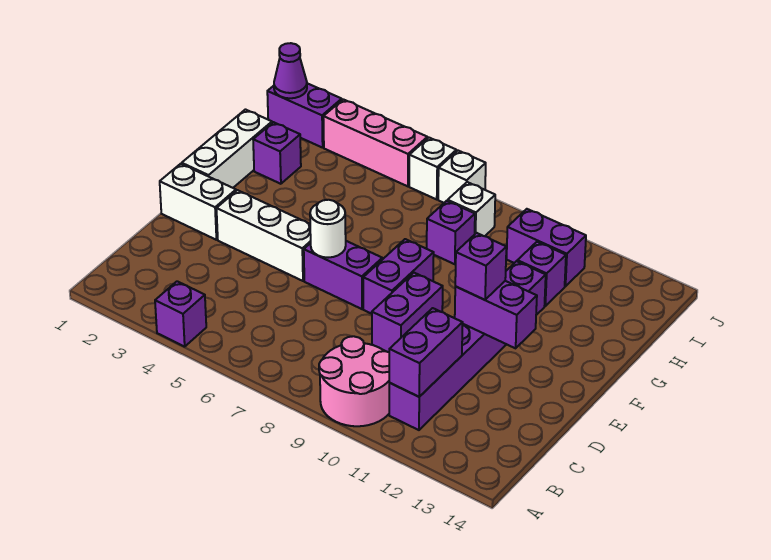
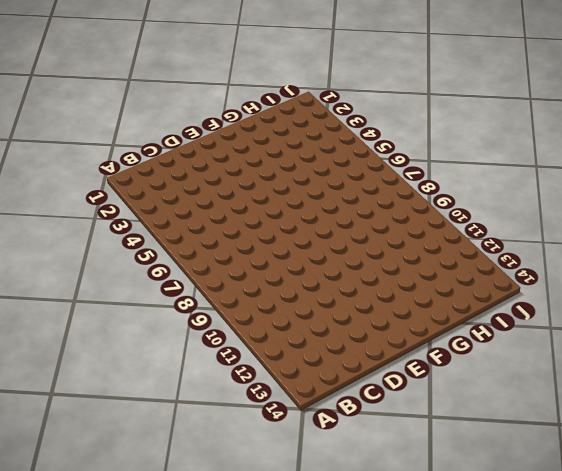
none -> purple 1x1 brick [155,281,206,347]
none -> pink 2x2 round brick [319,336,390,426]
none -> purple 1x6 brick [389,261,546,430]

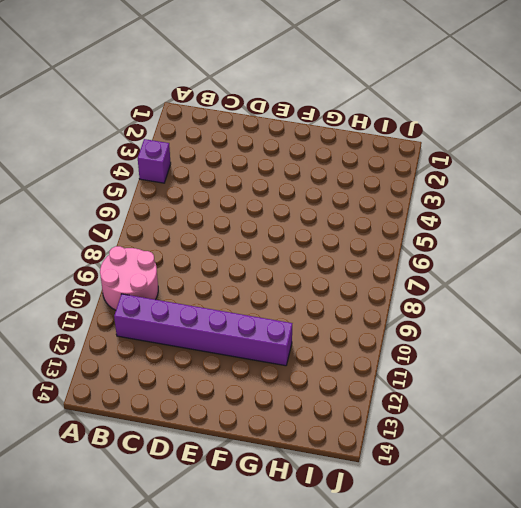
none -> purple 1x2 brick [372,273,443,352]
none -> white 1x2 brick [160,164,236,240]
none -> white 1x3 brick [217,190,311,281]

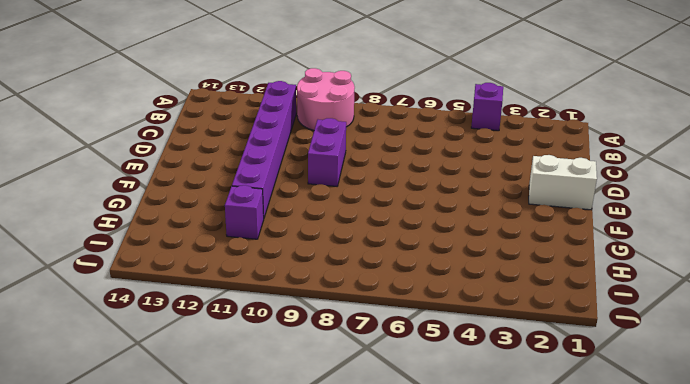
none -> white 1x3 brick [217,190,311,281]
none -> purple 1x2 brick [304,241,382,309]
none -> purple 1x2 brick [363,239,434,314]

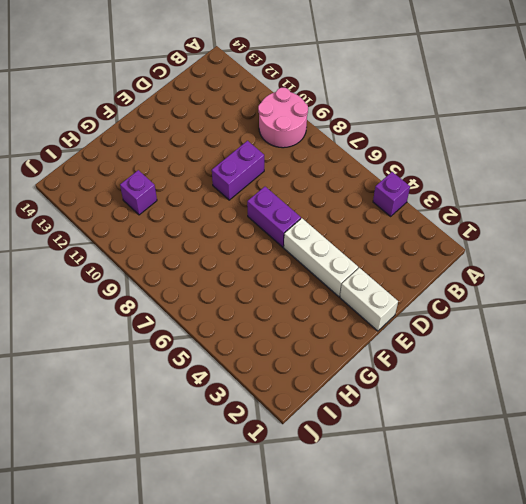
none -> purple 1x6 brick [389,261,546,430]
none -> purple 1x2 brick [363,239,434,314]
none -> white 1x3 brick [182,110,272,188]

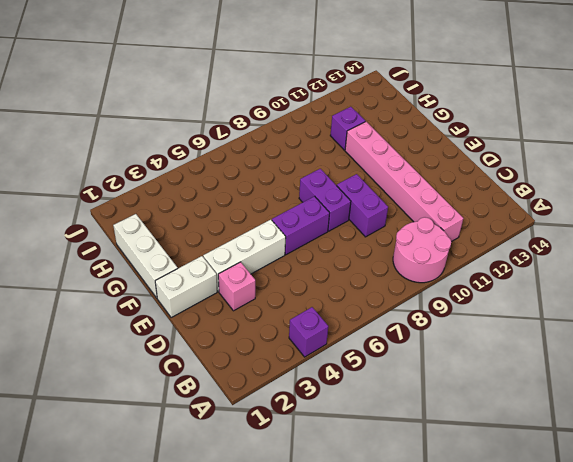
pink 1x6 brick [345,122,463,242] -> purple 1x6 brick [389,261,546,430]
pink 1x1 brick [218,262,255,311] -> none
none -> purple 1x1 brick [253,122,301,184]
none -> purple 1x1 brick [427,201,475,264]
none -> white 1x1 brick [448,182,496,236]

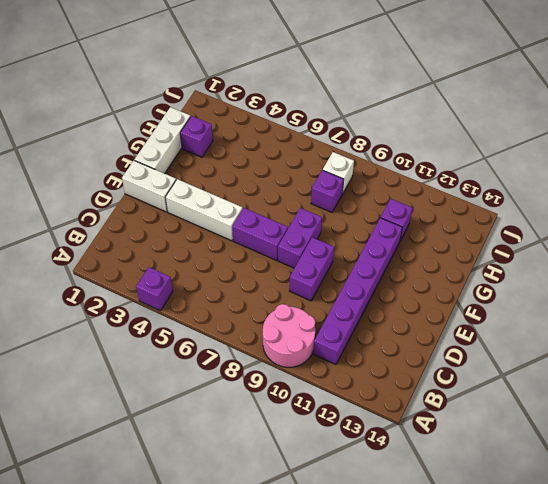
none -> purple 1x2 brick [507,209,586,286]
none -> purple 1x2 brick [267,83,342,148]
none -> pink 1x3 brick [323,99,427,186]

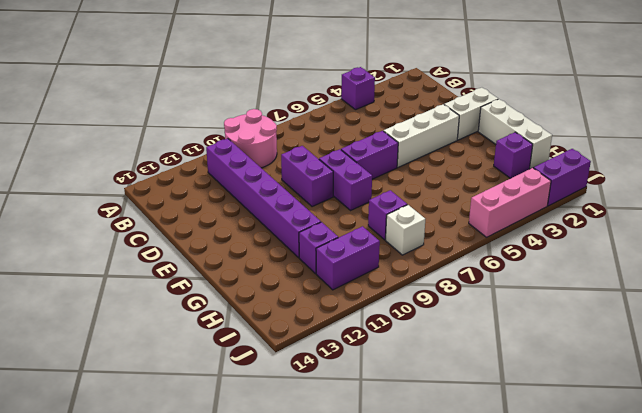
none -> white 1x1 brick [409,138,456,199]
none -> white 1x1 brick [438,151,486,203]
none -> purple 1x2 brick [389,308,463,397]

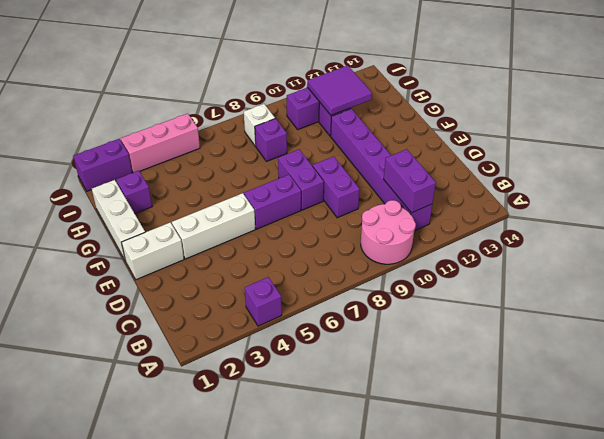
purple 2x2 tile [308,65,372,115] -> none
none -> white 1x1 brick [409,138,456,199]
none -> white 1x1 brick [438,151,486,203]
none -> white 1x1 round brick [310,200,346,258]

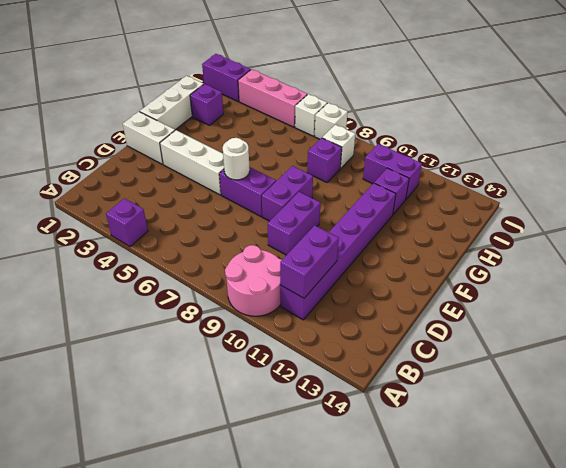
none -> purple 1x2 brick [455,281,537,348]
none -> purple 1x1 cone [274,43,307,98]
none -> purple 1x1 brick [455,233,506,300]

